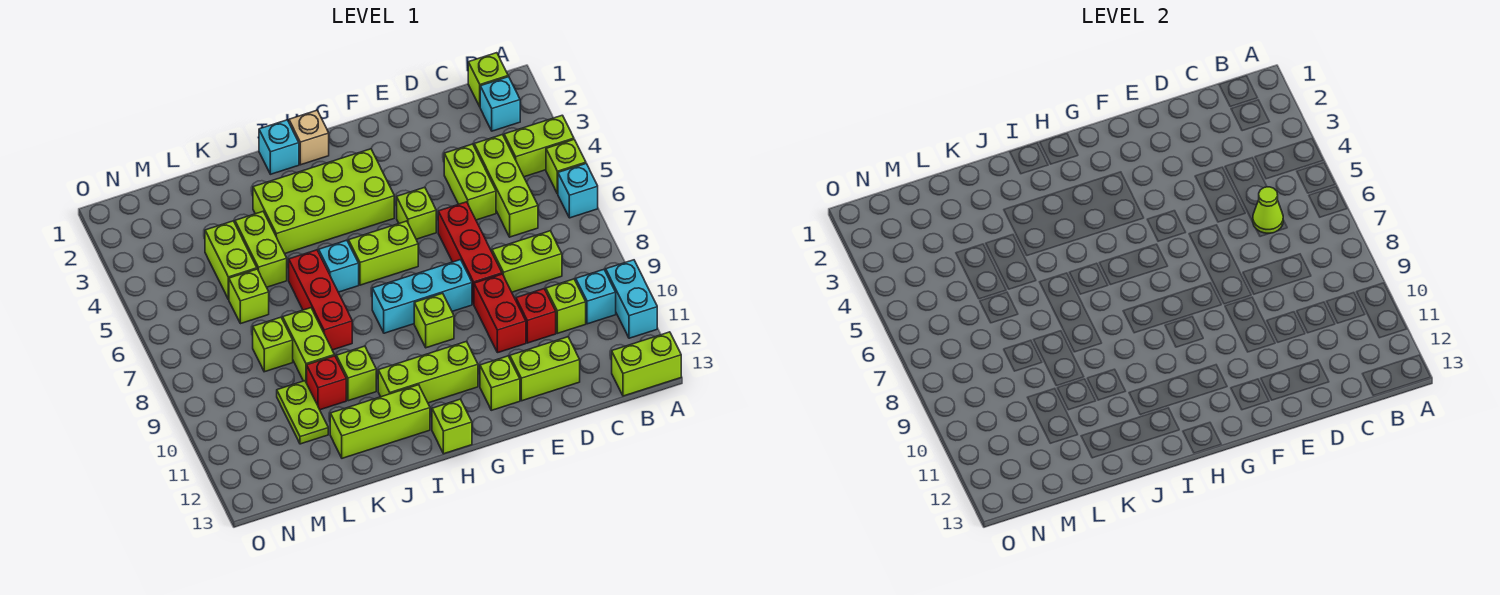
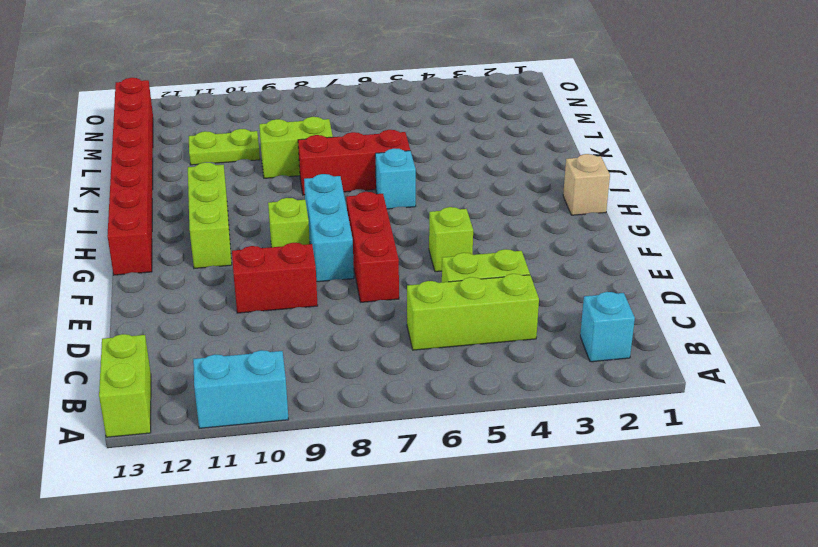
red 1x3 brick [346,192,399,302] -> red 1x3 brick turned to [438,202,502,304]
red 1x8 brick [107,78,153,275] -> lime 1x1 brick [432,399,472,454]
none -> lime 1x2 brick [504,115,574,177]
none -> lime 1x1 brick [546,140,586,194]
none -> cyan 1x1 brick [558,164,598,218]
none -> lime 1x1 brick [468,53,508,106]

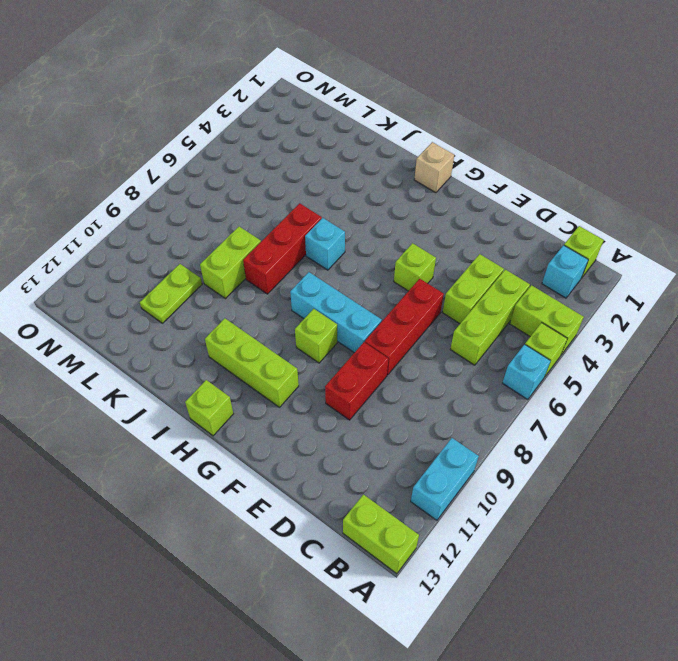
none -> cyan 1x1 brick [576,270,616,324]
none -> lime 1x2 brick [492,231,562,292]
none -> lime 1x1 brick [546,279,586,333]
none -> red 1x1 brick [516,289,556,343]

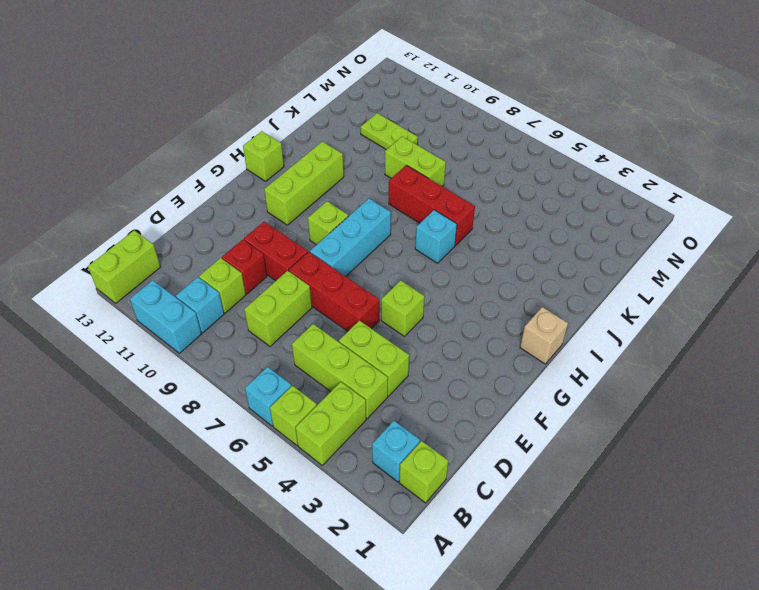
none -> lime 1x2 brick [510,337,580,401]
none -> lime 1x1 brick [480,356,520,410]
none -> lime 2x4 brick [253,149,394,254]
none -> lime 1x2 brick [349,221,418,285]

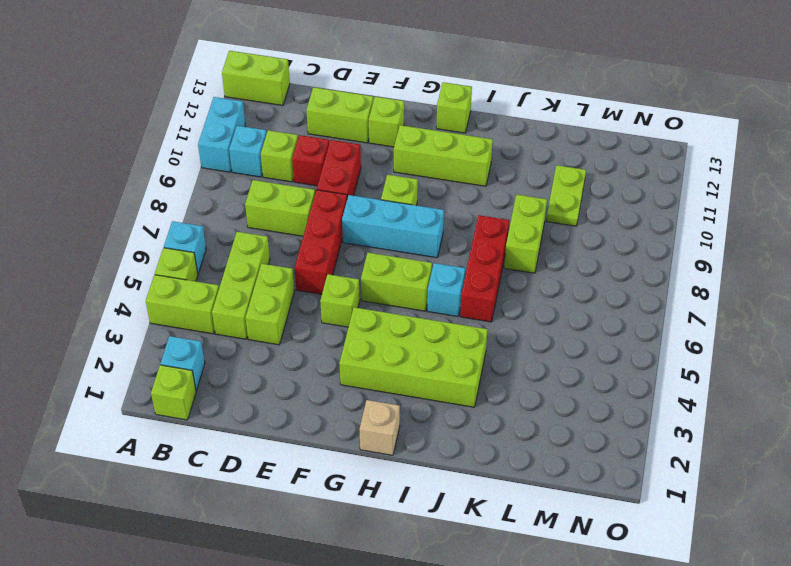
none -> cyan 1x1 brick [259,120,299,174]
none -> lime 1x3 brick [330,385,430,458]
none -> lime 1x1 brick [337,346,376,401]
none -> lime 1x2 brick [235,212,287,287]

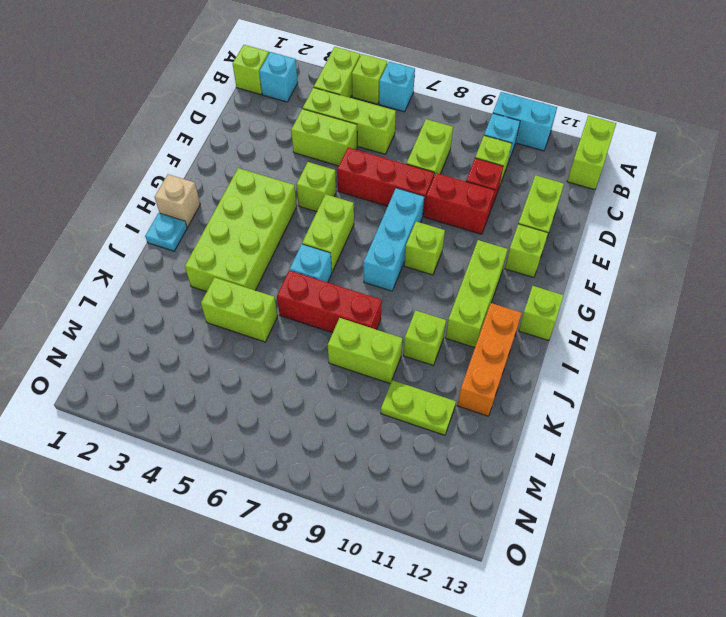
cyan 1x1 plate [145,213,187,251] -> cyan 1x1 brick [259,120,299,174]
orange 1x3 brick [457,303,522,416] -> lime 1x3 brick [330,385,430,458]
none -> red 1x1 brick [307,356,346,410]
none -> lime 1x2 brick [205,221,257,300]
none -> lime 1x1 brick [229,269,269,324]
none -> lime 1x1 brick [253,317,293,372]

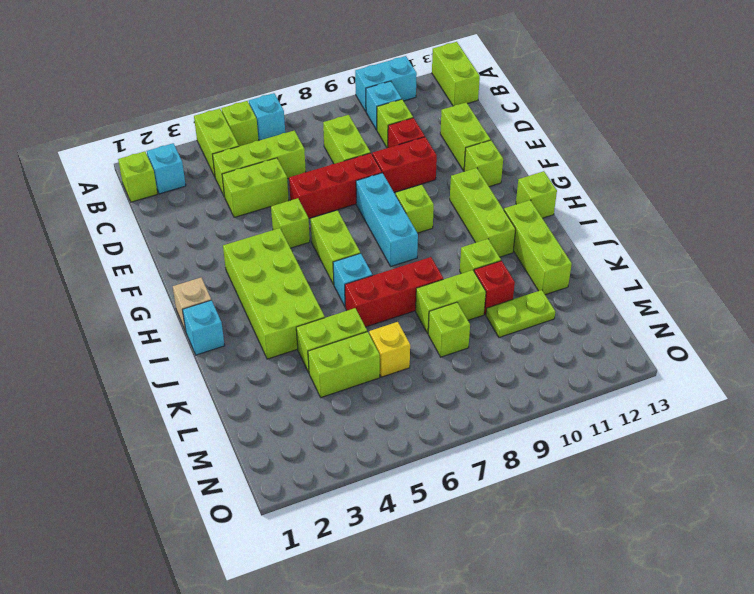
yellow 1x1 brick [369,322,410,377] -> lime 1x1 brick [229,269,269,324]
none -> lime 1x1 cone [1253,187,1283,233]

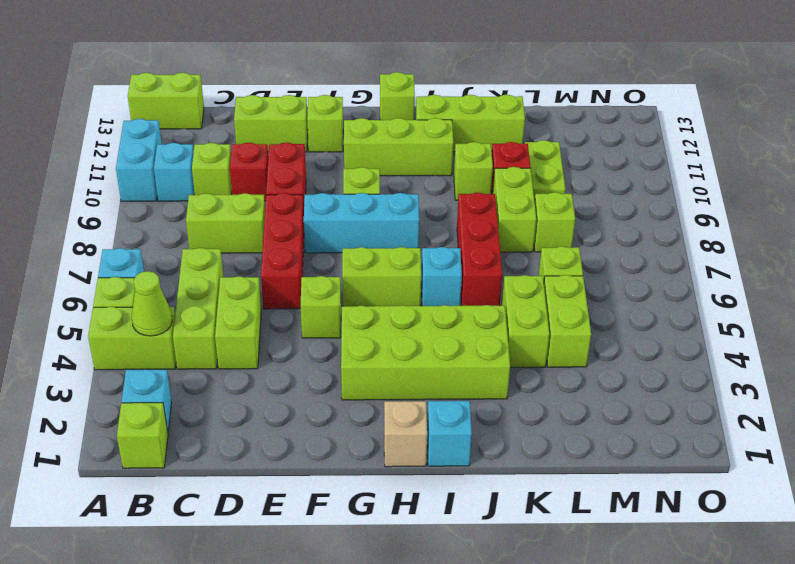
lime 1x1 cone [132,271,172,336] -> lime 1x1 cone moved to [1253,187,1283,233]

